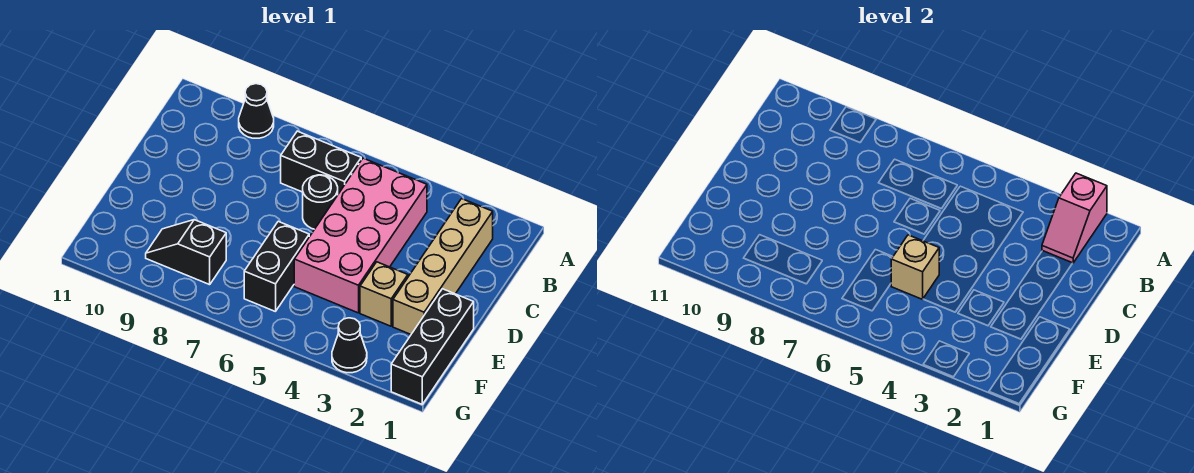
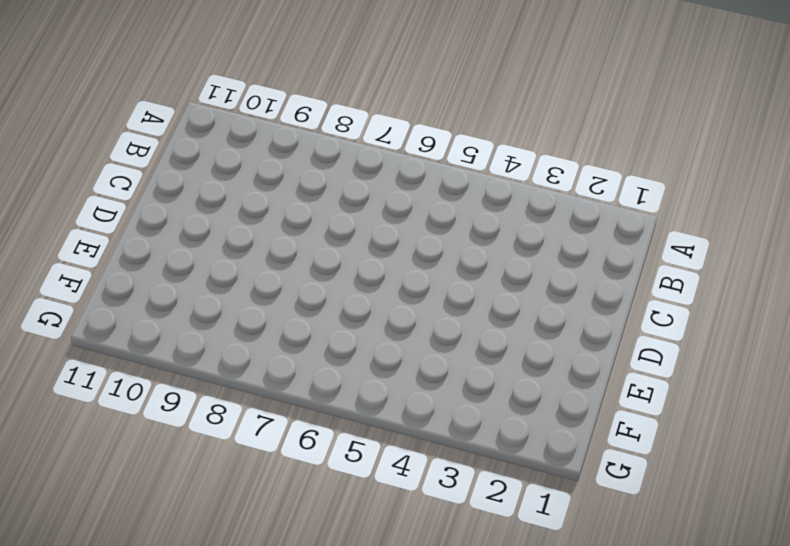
none -> black 1x1 cone [239,84,274,138]
none -> tan 1x4 brick [393,199,493,334]
none -> pink 2x4 brick [294,158,427,313]

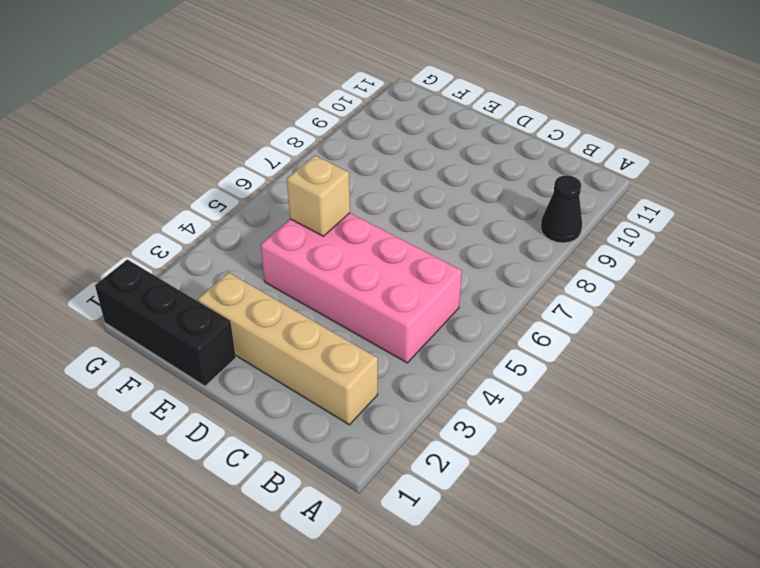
none -> black 1x2 brick [281,131,361,194]
none -> black 1x1 round brick [303,175,338,229]
none -> tan 1x1 brick [360,262,408,326]

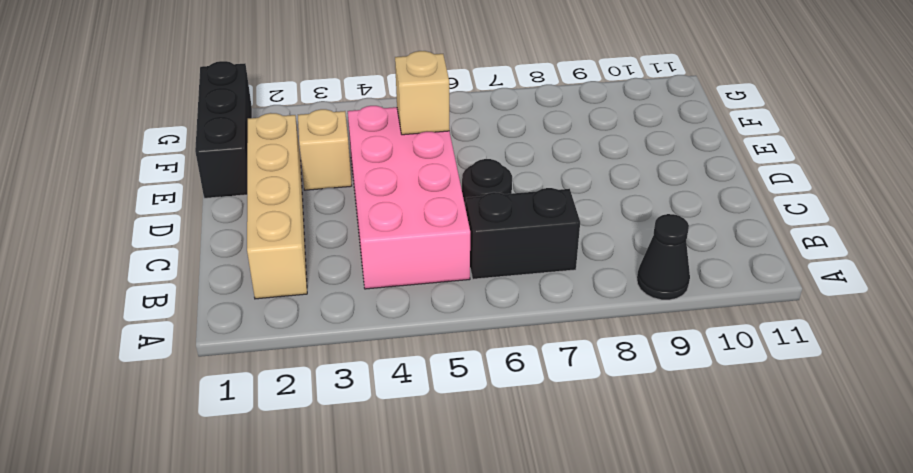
none -> black 1x2 brick [244,221,309,312]
none -> black 1x2 slope [146,220,226,285]
none -> black 1x1 cone [332,318,367,373]

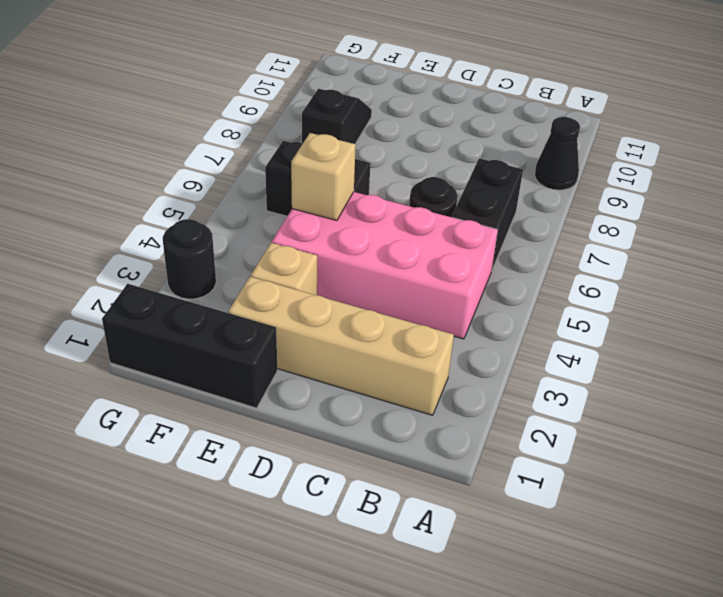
black 1x1 round brick [163,219,216,299] -> black 1x1 cone [332,318,367,373]
none -> pink 1x2 slope [1042,173,1107,263]

